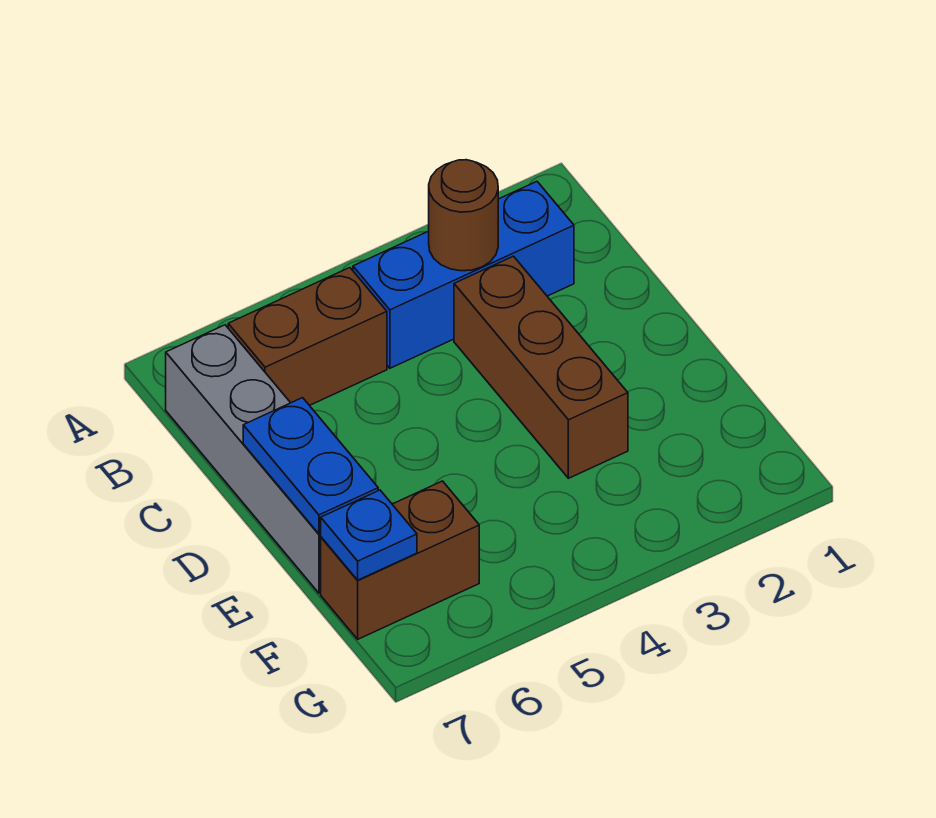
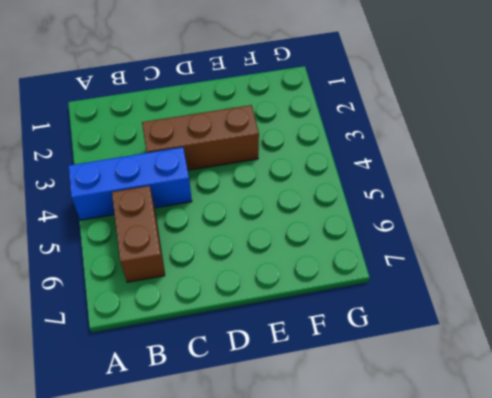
blue 1x3 brick [69,147,192,220] -> blue 1x3 brick turned to [353,182,574,368]
none -> grey 1x4 brick [166,325,321,593]
none -> brown 1x2 brick [321,481,479,639]

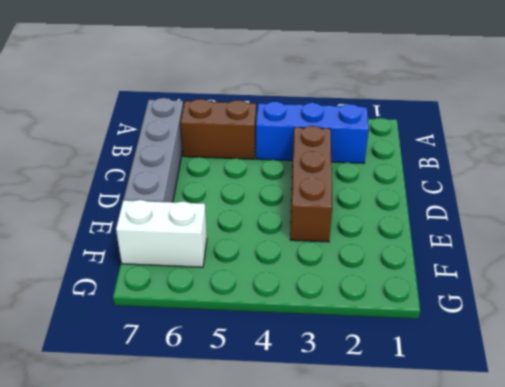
white 1x2 brick [116,200,207,267] -> brown 1x2 brick [321,481,479,639]
none -> brown 1x1 round brick [429,160,498,271]
none -> blue 1x2 plate [243,398,378,534]

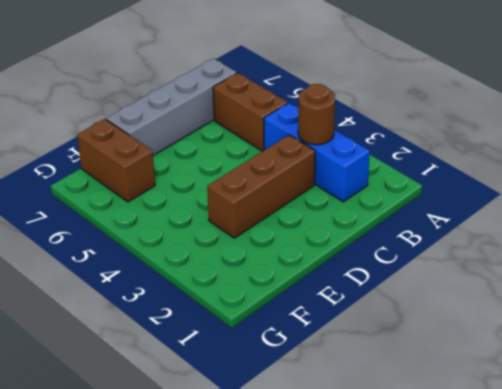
none -> blue 1x2 plate [243,398,378,534]
none -> blue 1x1 plate [321,490,417,580]

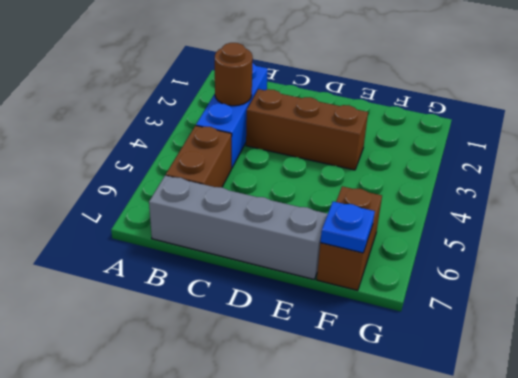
none -> blue 1x2 plate [243,398,378,534]

